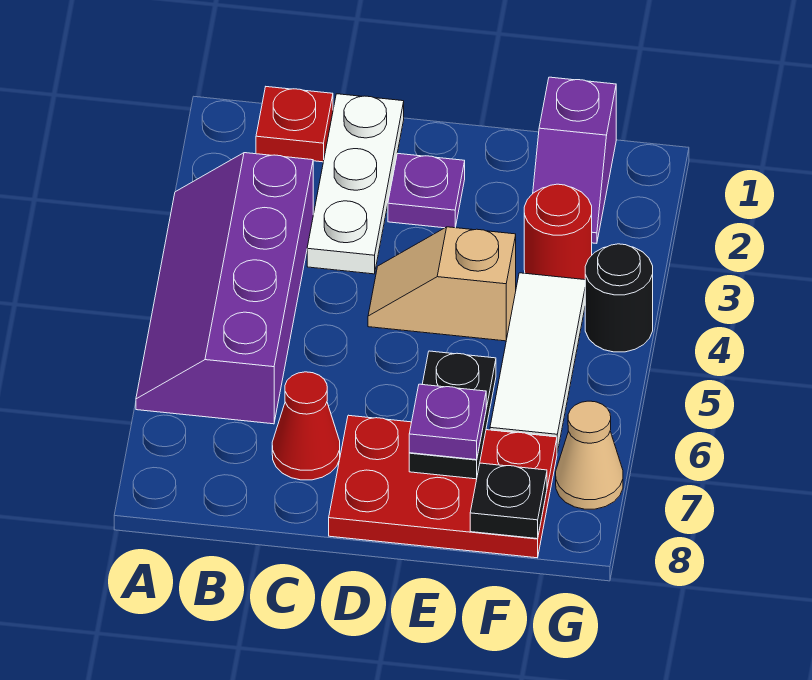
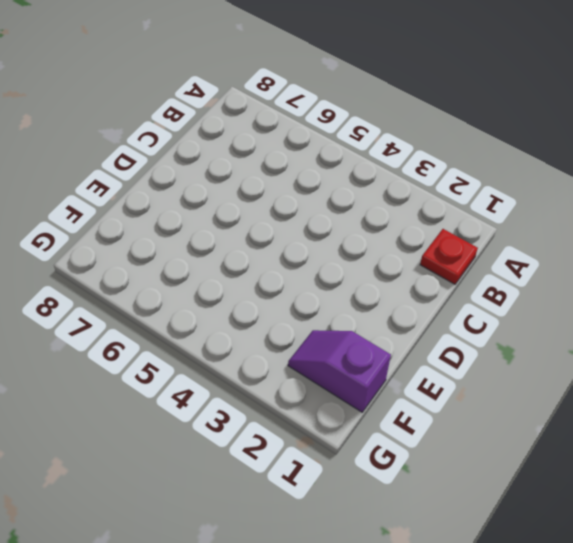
none -> purple 2x4 slope [136,153,313,424]
none -> white 1x3 plate [307,94,404,274]
none -> red 1x1 cone [272,372,340,480]

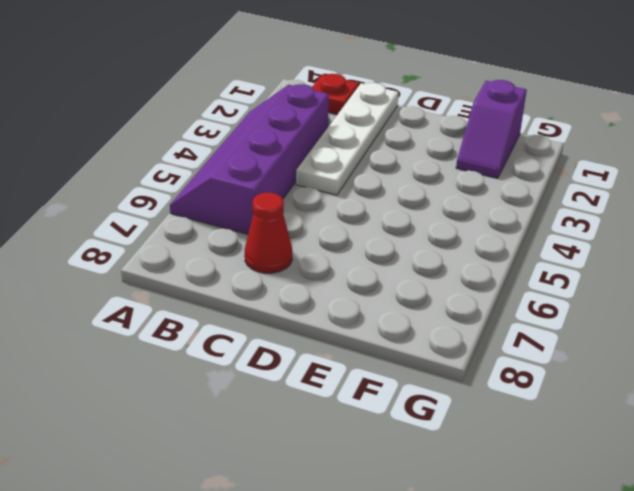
white 1x4 plate [296,83,398,195] -> white 1x3 plate [307,94,404,274]
none -> purple 1x1 plate [388,153,465,228]
none -> tan 1x2 slope [368,227,516,341]
none -> red 2x3 plate [329,415,557,558]

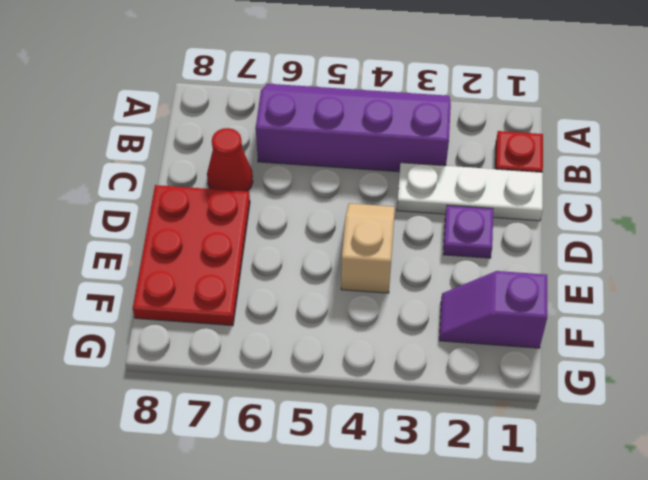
none -> red 1x1 round brick [524,184,592,280]
none -> white 1x3 tile [490,273,585,453]
none -> black 1x1 round brick [585,244,653,352]

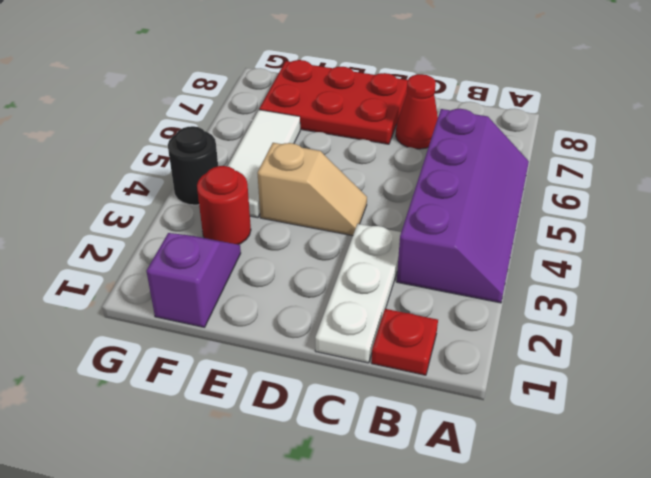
none -> purple 1x1 plate [388,153,465,228]
none -> tan 1x1 cone [556,401,623,509]
none -> black 1x2 plate [409,351,496,479]

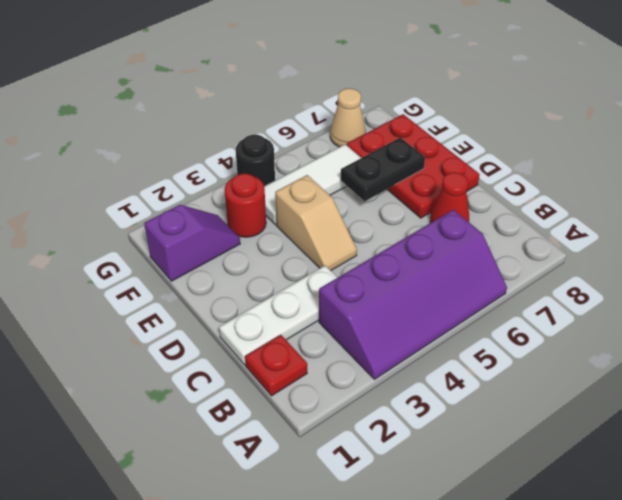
none -> purple 1x1 plate [388,153,465,228]
none -> black 1x1 plate [470,463,547,539]
none -> purple 1x1 plate [409,384,486,460]

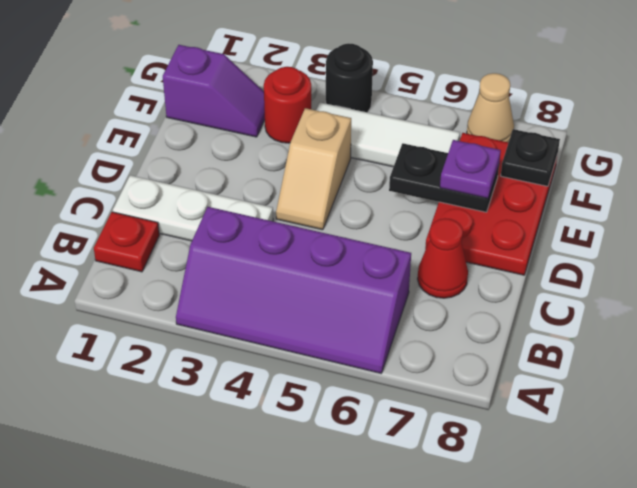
none -> purple 1x1 plate [388,153,465,228]

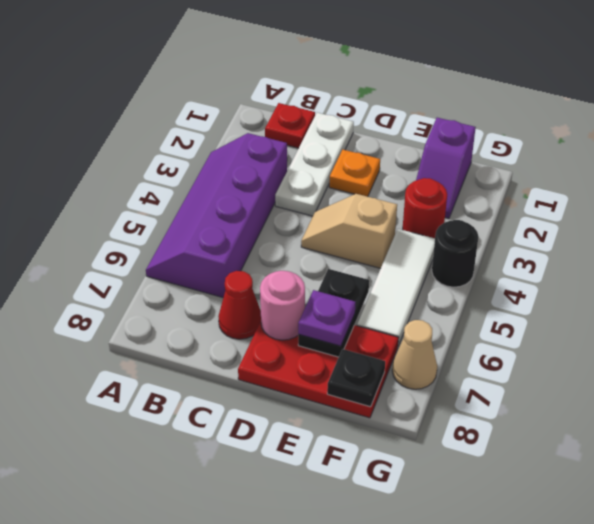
orange 1x1 plate [329,150,380,197] -> purple 1x1 plate [388,153,465,228]
pink 1x1 round brick [260,271,305,340] -> none

